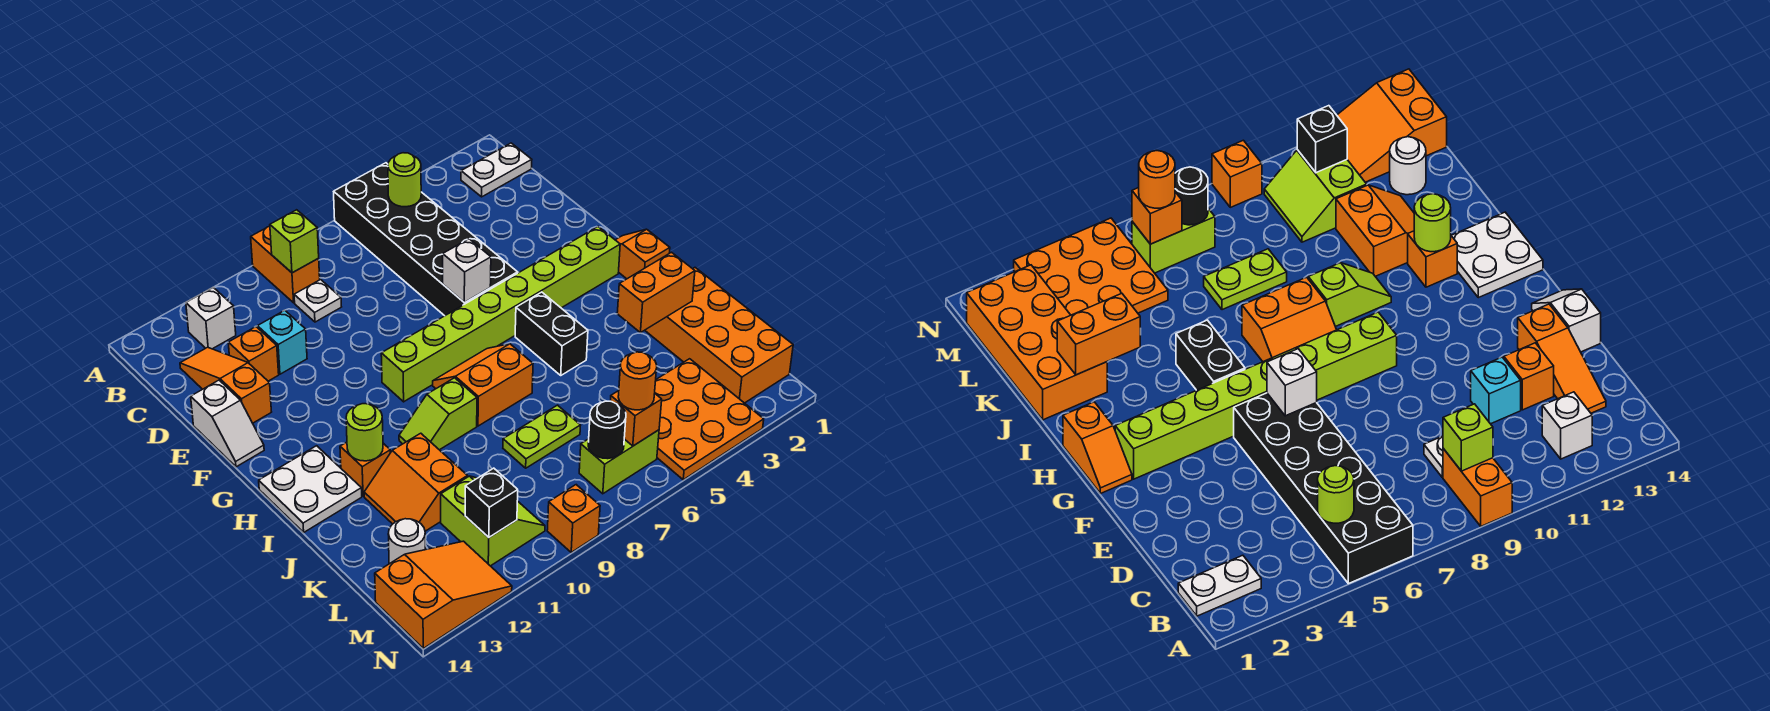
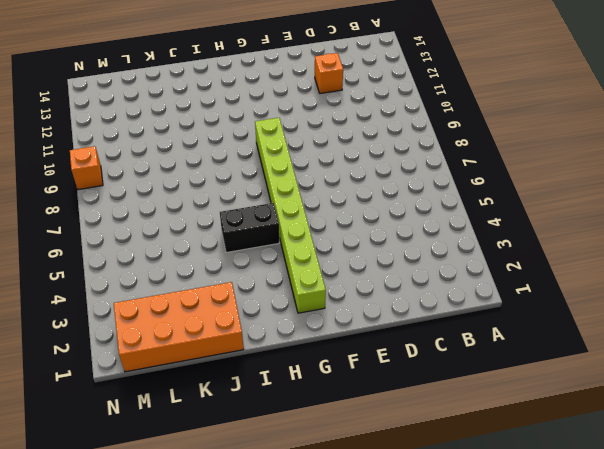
none -> black 2x6 brick [334,163,518,316]
none -> orange 1x2 brick [251,226,320,303]
none -> white 1x2 plate [461,143,532,197]
none -> white 1x1 brick [186,287,236,349]

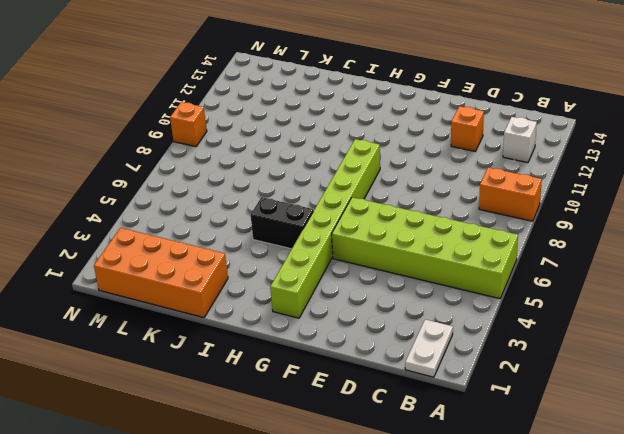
lime 2x6 brick [332,197,518,299] -> black 2x6 brick [334,163,518,316]
none -> white 1x1 plate [294,280,341,322]
none -> orange 1x3 slope [180,347,271,423]
none -> cyan 1x1 brick [258,310,307,374]
none -> white 1x2 slope [191,380,264,467]

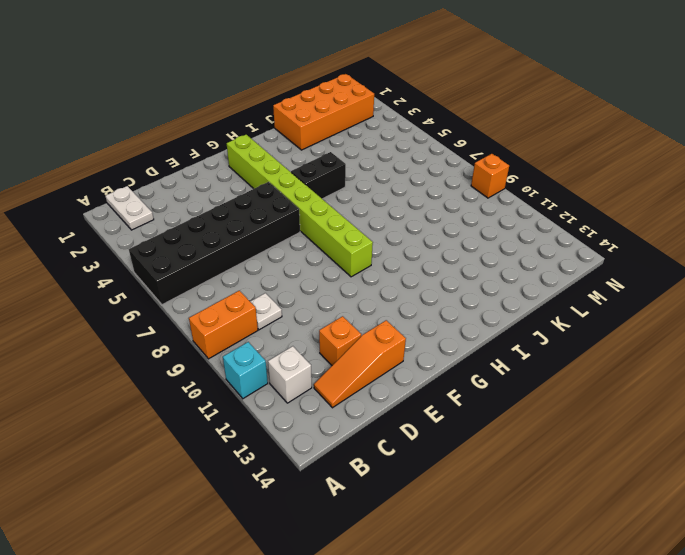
cyan 1x1 brick [223,342,268,399] -> cyan 1x1 brick moved to [258,310,307,374]
none -> white 1x2 slope [191,380,264,467]
none -> orange 1x2 slope [616,229,670,279]
none -> orange 2x2 slope [433,344,533,426]
none -> white 2x2 plate [259,446,362,532]

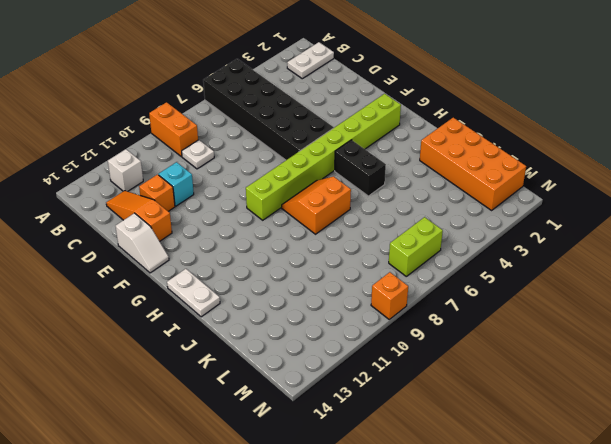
white 1x2 plate [167,269,220,317] -> white 2x2 plate [259,446,362,532]
none -> orange 1x2 slope [616,229,670,279]
none -> lime 1x2 slope [399,378,477,450]
none -> orange 1x1 brick [340,442,390,496]
none -> orange 2x2 slope [364,433,468,531]

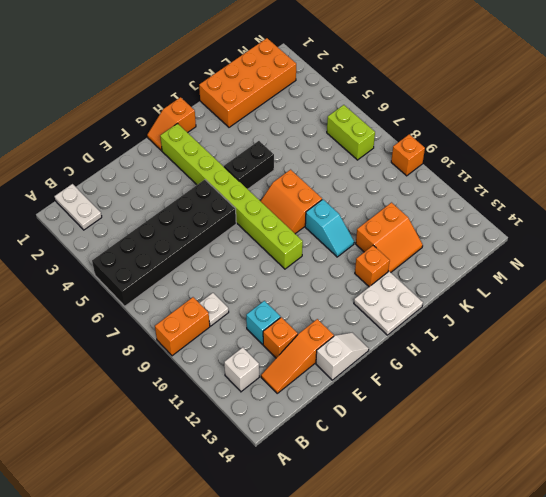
cyan 1x2 slope [305,199,354,257] -> lime 1x2 slope [399,378,477,450]
none -> lime 1x2 plate [503,405,581,468]
none -> orange 3x3 plate [655,359,764,480]
none -> lime 2x2 slope [441,476,545,566]
none -> white 1x1 round brick [388,519,425,564]

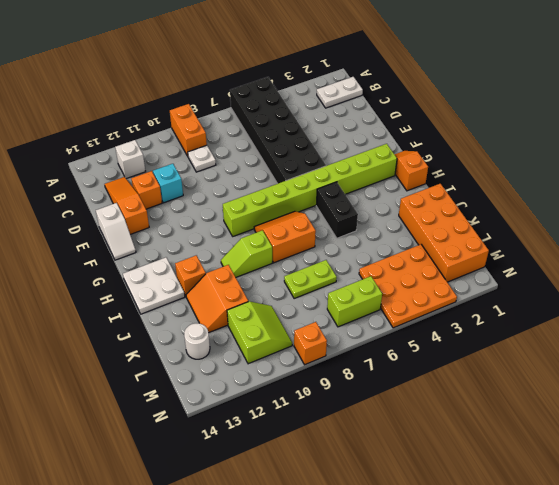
none -> orange 2x3 slope [375,541,512,648]
none -> lime 1x1 round brick [388,153,421,207]
none -> lime 1x1 brick [270,210,319,273]
none -> white 1x1 brick [443,239,491,302]

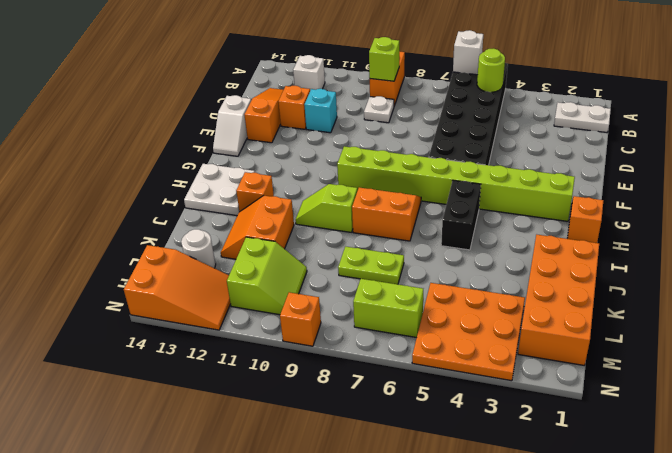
white 1x1 brick [453,30,483,75] -> white 1x1 brick moved to [443,239,491,302]
none -> lime 1x1 round brick [346,404,383,461]
none -> orange 1x2 brick [617,252,695,333]
none -> orange 1x1 brick [610,391,662,446]
none -> black 1x1 round brick [588,401,626,459]

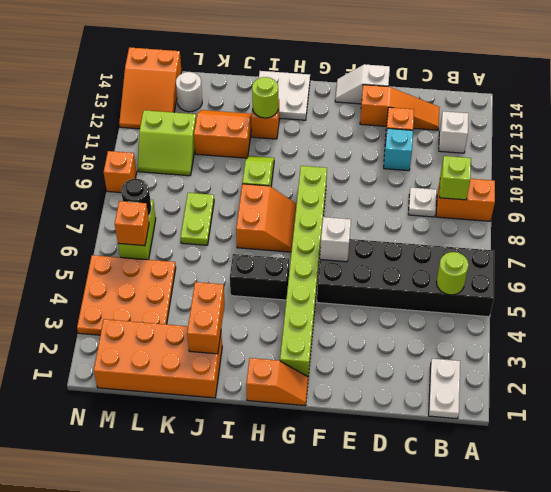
none -> black 1x1 brick [465,468,518,537]
none -> orange 1x1 round brick [618,352,657,410]

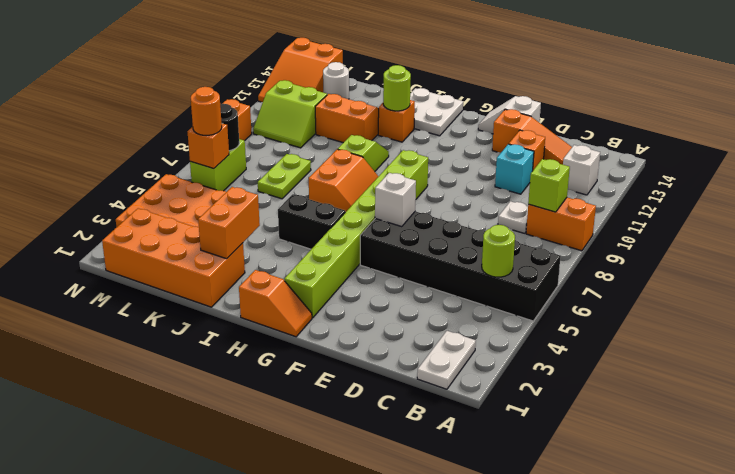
none -> black 1x1 brick [465,468,518,537]

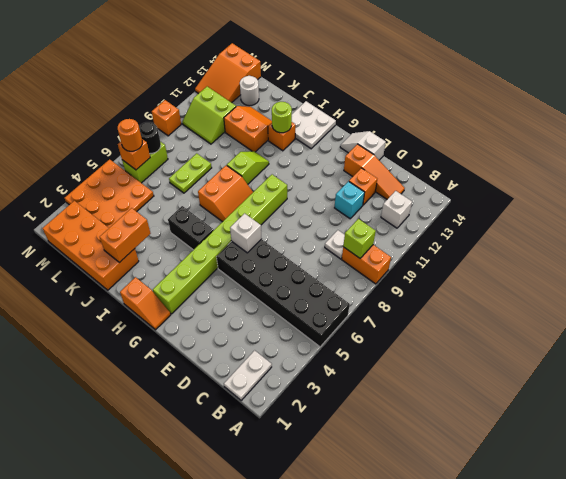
none -> lime 1x1 round brick [388,153,421,207]
none -> black 1x1 brick [465,468,518,537]

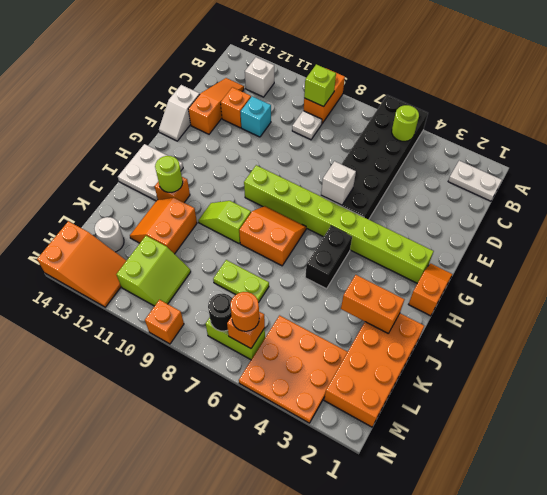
none -> black 1x1 brick [465,468,518,537]

